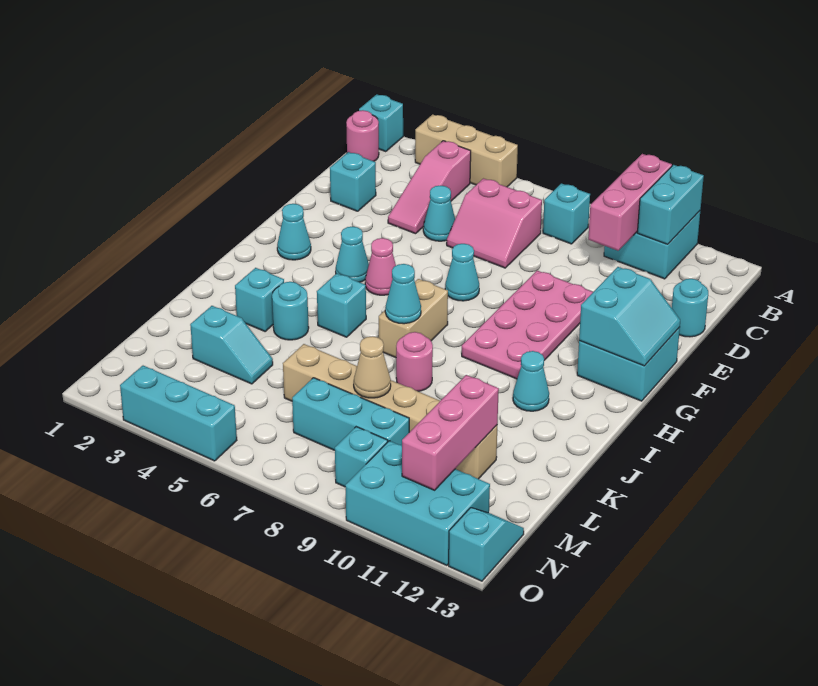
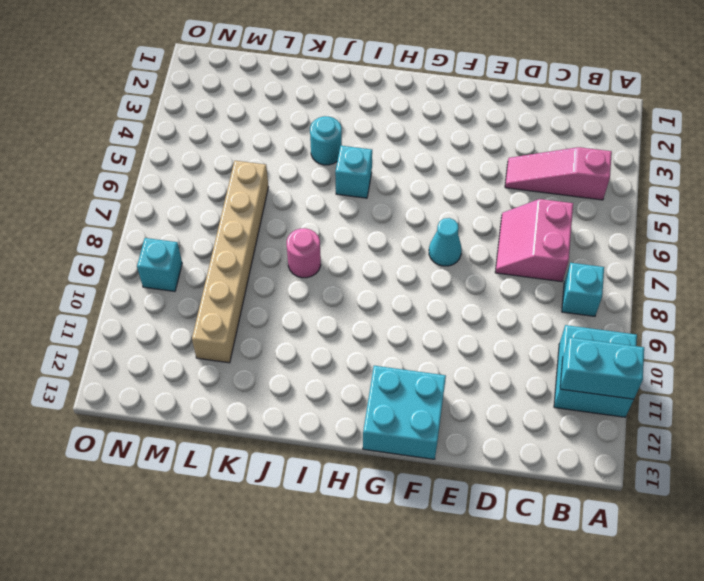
none -> cyan 1x1 brick [359,94,403,152]
none -> tan 1x3 brick [415,114,518,187]
none -> pink 1x1 round brick [346,110,379,161]
none -> cyan 1x1 brick [330,152,376,211]

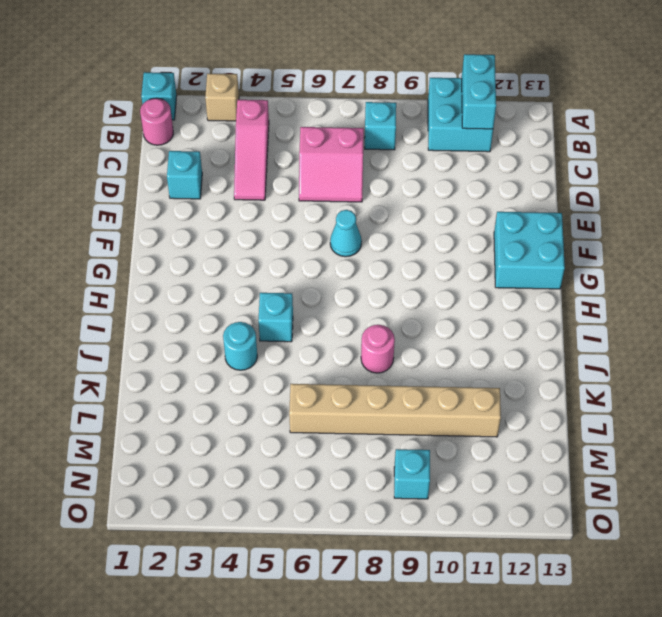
tan 1x1 brick [205,74,239,121] -> tan 1x3 brick [415,114,518,187]
none -> cyan 1x1 cone [423,186,455,241]
none -> cyan 1x1 round brick [672,279,708,337]
none -> pink 2x4 plate [462,270,593,379]
none -> cyan 1x1 cone [277,204,311,260]

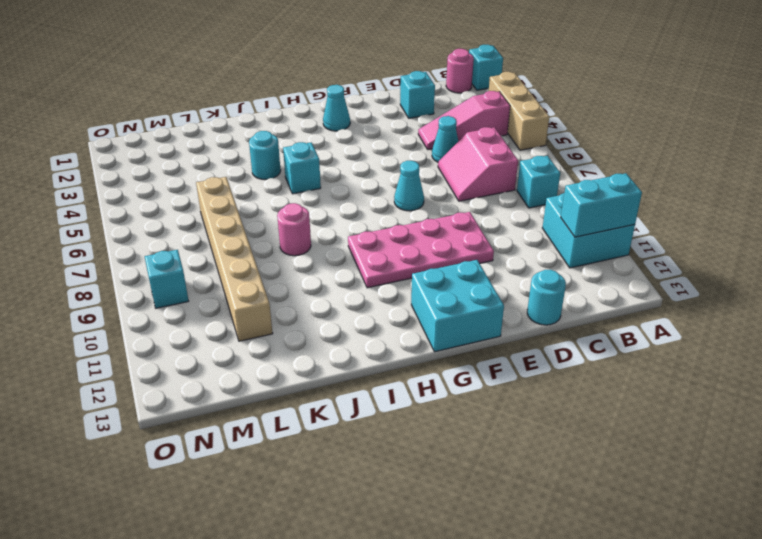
none -> cyan 1x1 cone [336,227,369,282]
none -> pink 1x1 cone [365,238,396,295]
none -> tan 1x2 brick [379,279,448,358]
none -> cyan 1x1 cone [513,351,549,411]

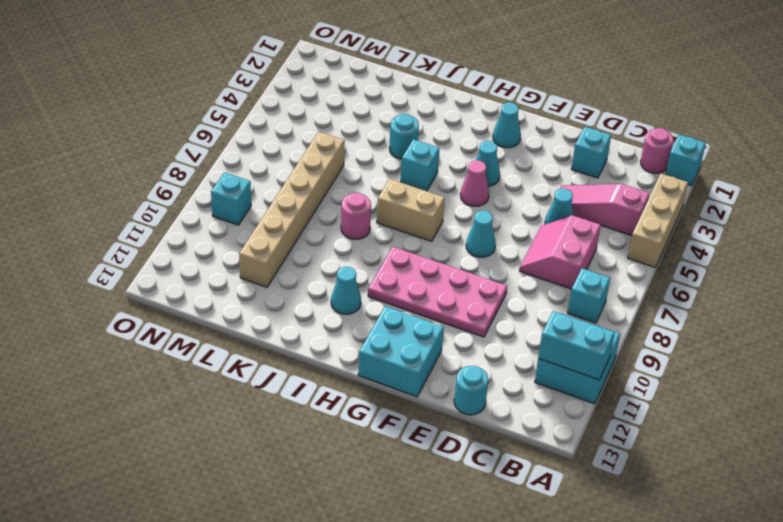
none -> cyan 1x1 brick [235,268,284,331]
none -> cyan 1x2 slope [190,306,273,384]
none -> cyan 1x3 brick [292,378,409,450]
none -> cyan 2x3 brick [345,441,490,565]

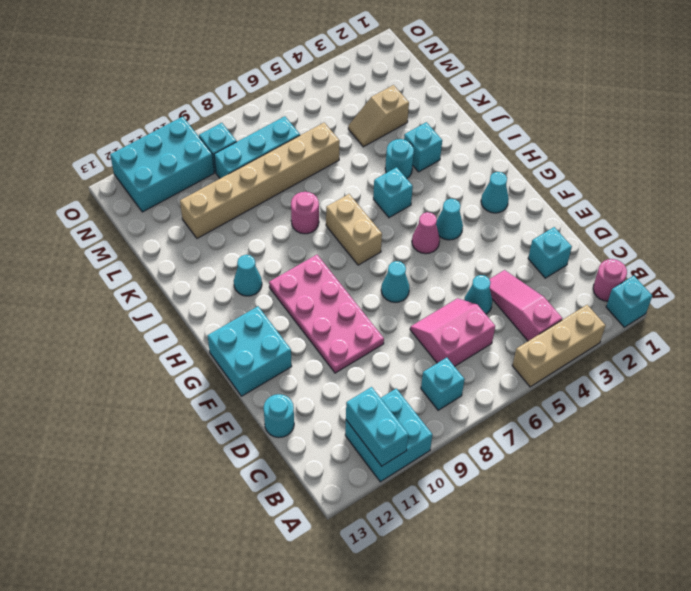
tan 1x2 slope [348,85,409,147] -> cyan 1x2 slope [190,306,273,384]
none -> cyan 1x2 slope [449,508,524,581]
none -> cyan 1x3 brick [120,366,237,461]
none -> pink 1x3 brick [588,154,672,251]
none -> cyan 2x2 slope [579,267,680,366]

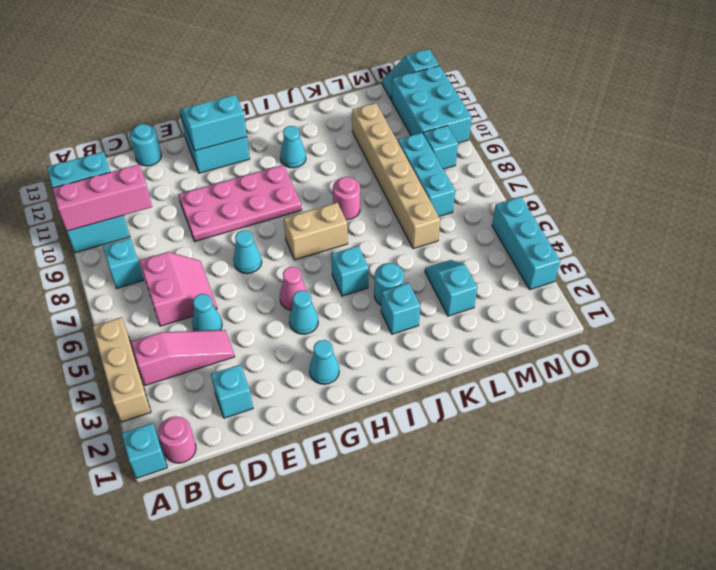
none -> cyan 1x1 cone [385,264,421,324]
none -> tan 1x1 cone [354,336,391,398]
none -> pink 1x3 brick [402,375,499,490]

